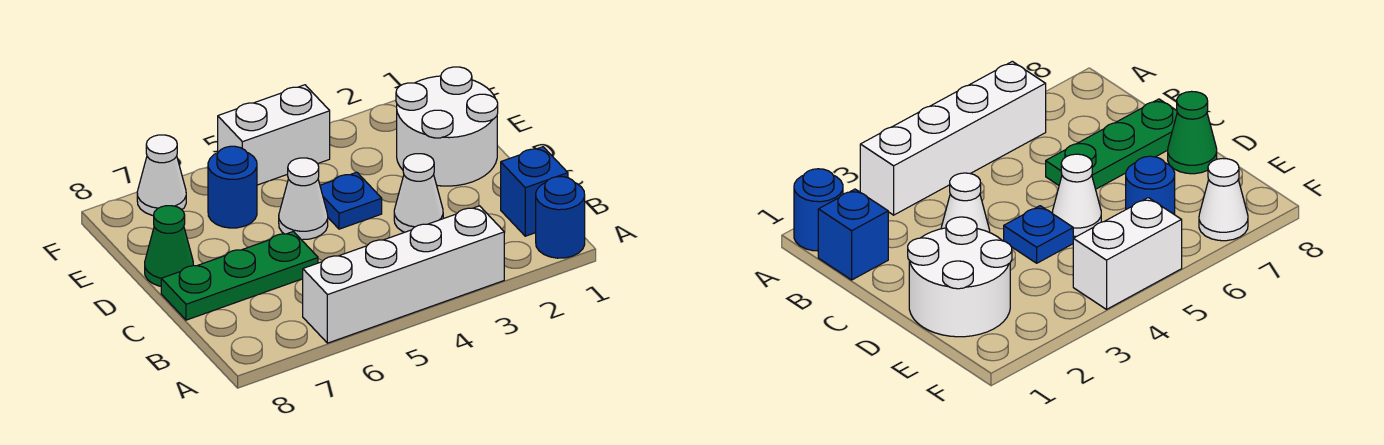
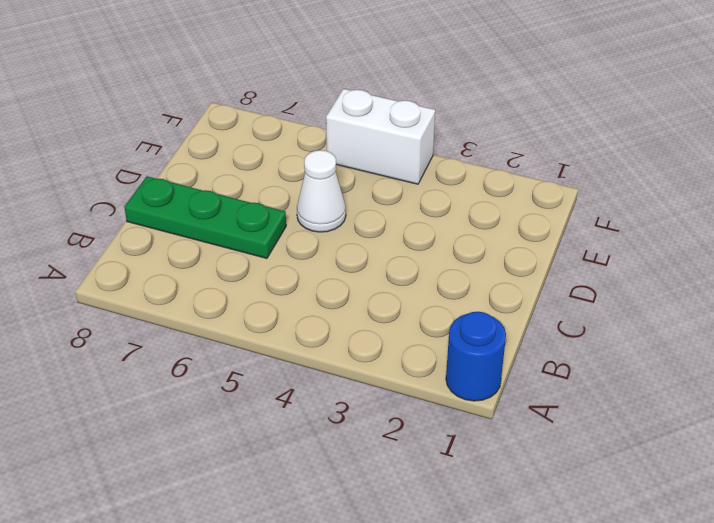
none -> white 1x4 brick [303,206,504,343]
none -> blue 1x1 brick [501,147,568,236]
none -> white 1x1 cone [394,154,443,232]

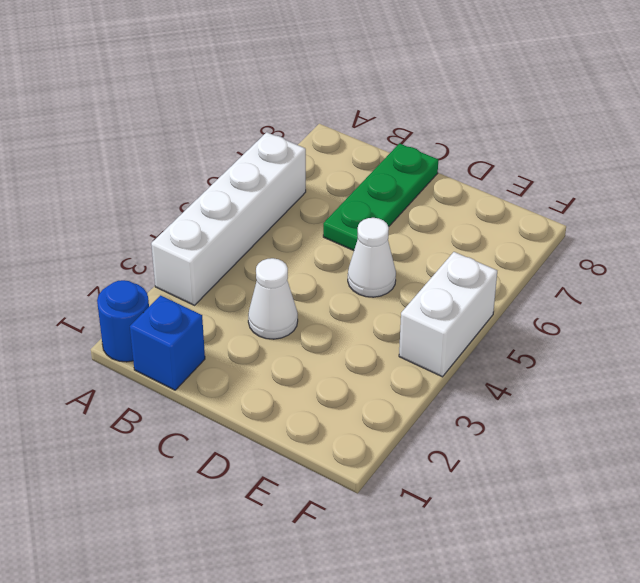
none -> white 2x2 round brick [396,67,498,186]
none -> blue 1x1 plate [320,172,382,229]
none -> green 1x1 cone [145,206,194,286]

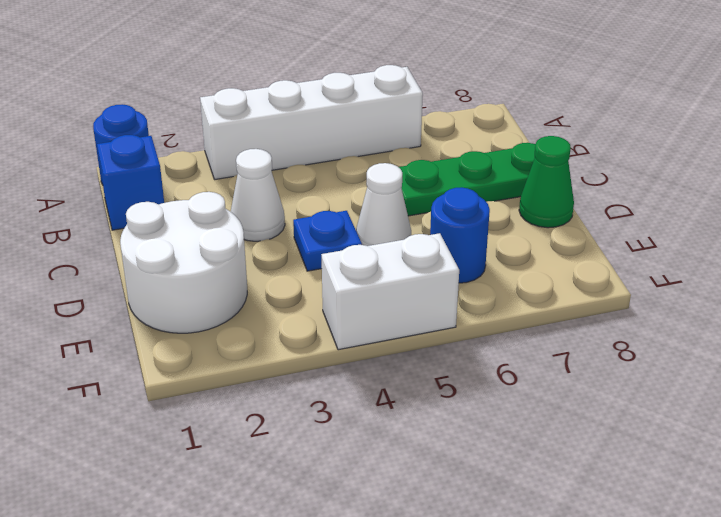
none -> white 1x1 cone [137,135,186,216]

